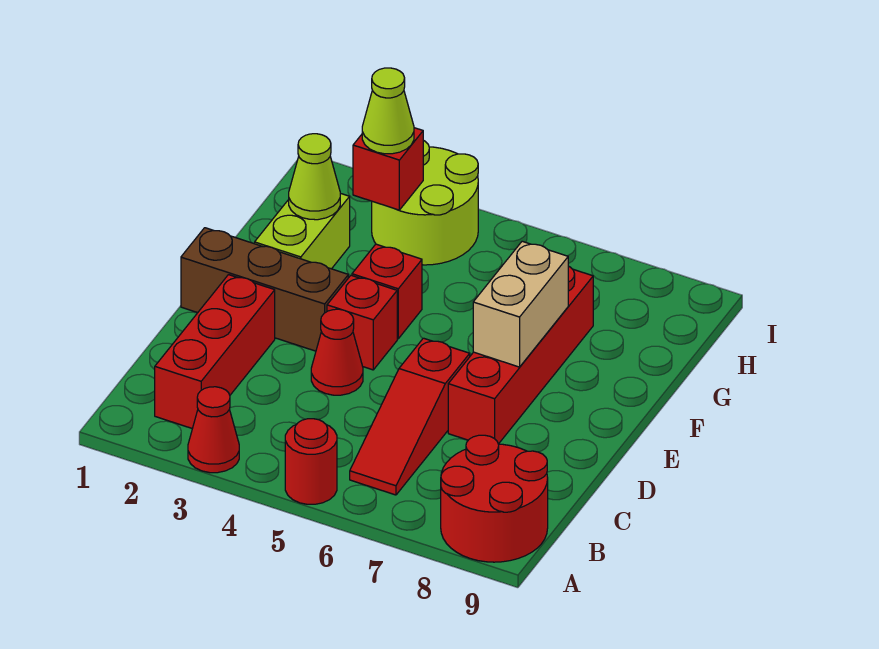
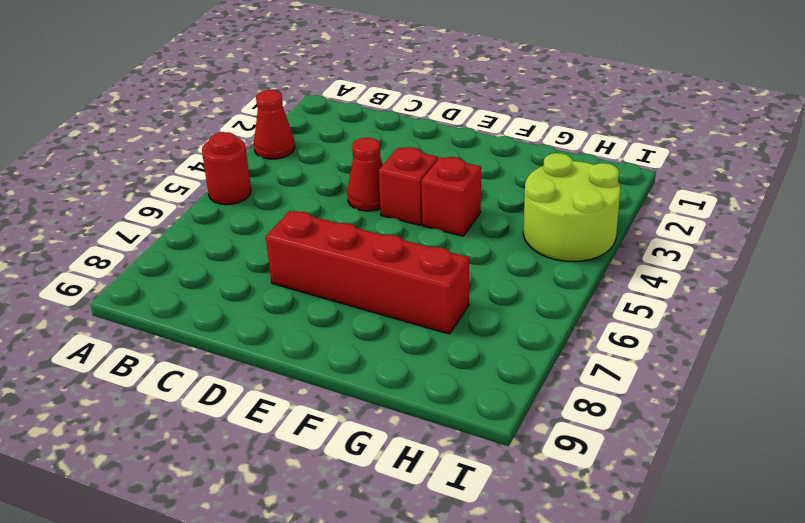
none -> red 2x2 round brick [441,435,548,562]
none -> red 1x3 brick [155,275,275,429]
none -> red 1x3 slope [350,338,470,495]

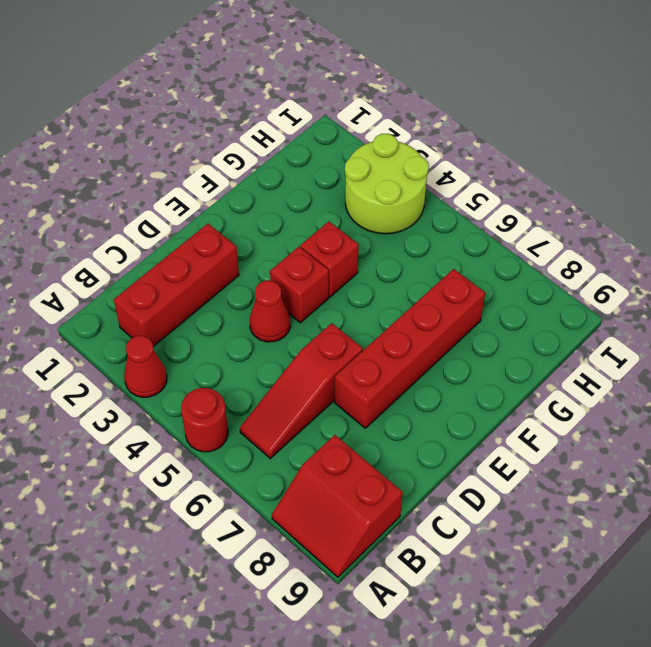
red 2x2 slope [272,435,403,577] -> red 2x2 round brick [441,435,548,562]
none -> brown 1x3 brick [181,228,348,351]
none -> lime 1x2 brick [255,193,350,269]
none -> tan 1x2 brick [473,241,568,367]

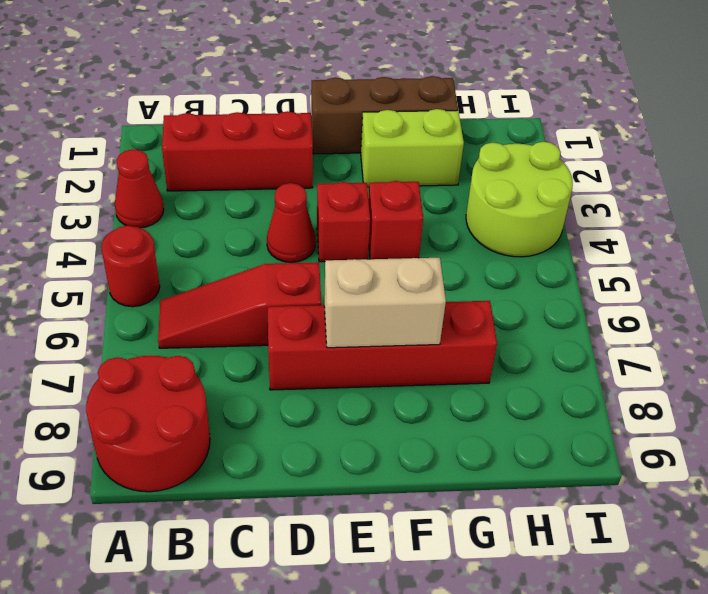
brown 1x3 brick [311,76,458,154] -> brown 1x3 brick turned to [181,228,348,351]
none -> lime 1x1 cone [289,134,340,220]
none -> red 1x1 brick [353,128,423,210]
none -> lime 1x1 cone [362,68,414,154]

